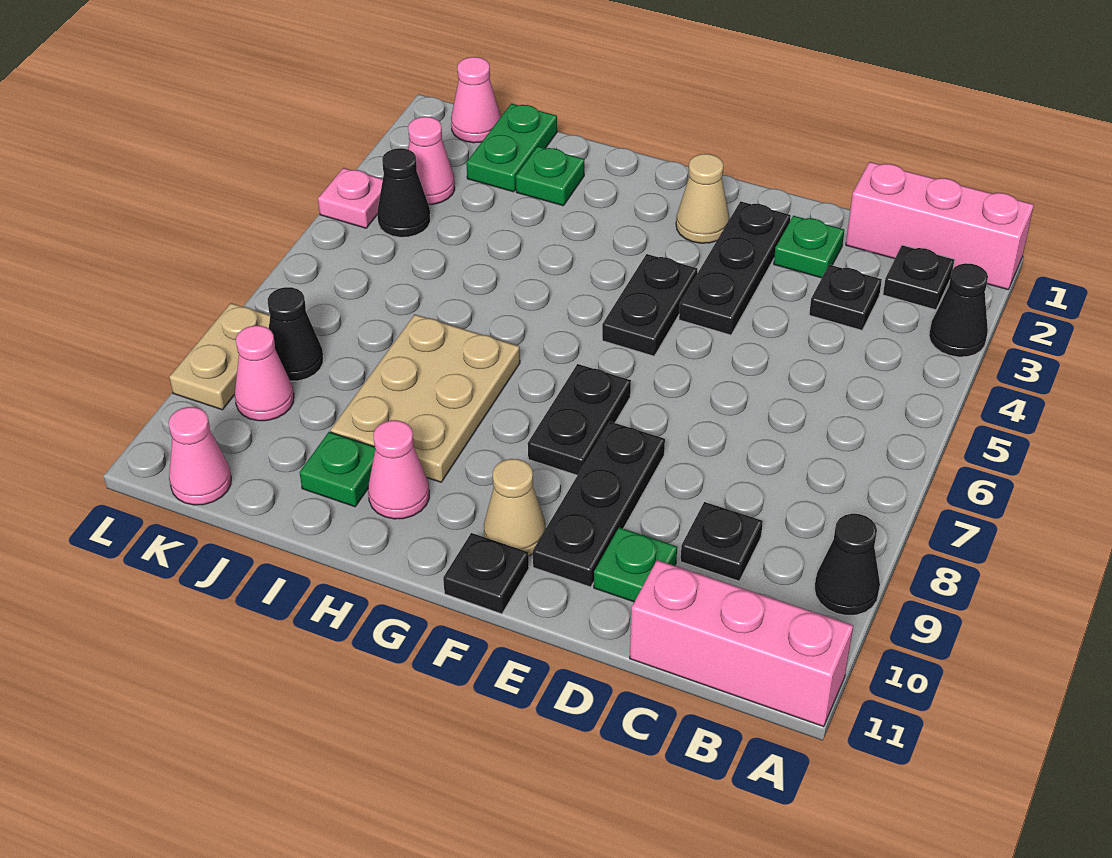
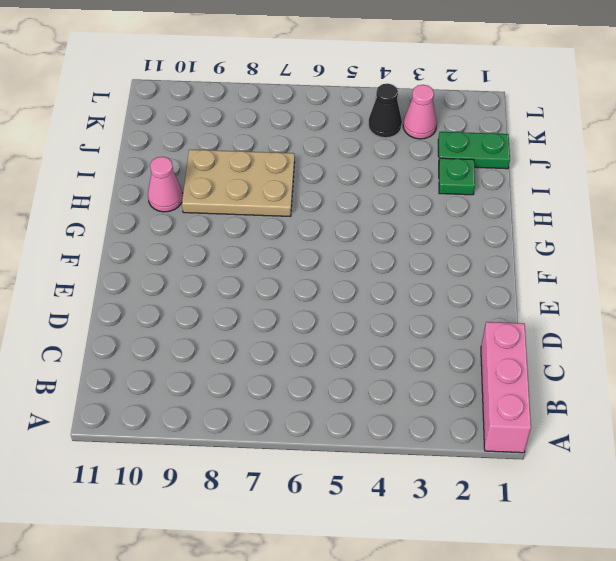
none -> black 1x1 cone [929,263,988,357]
none -> black 1x1 cone [815,514,880,615]
none -> pink 1x3 brick [630,560,853,727]

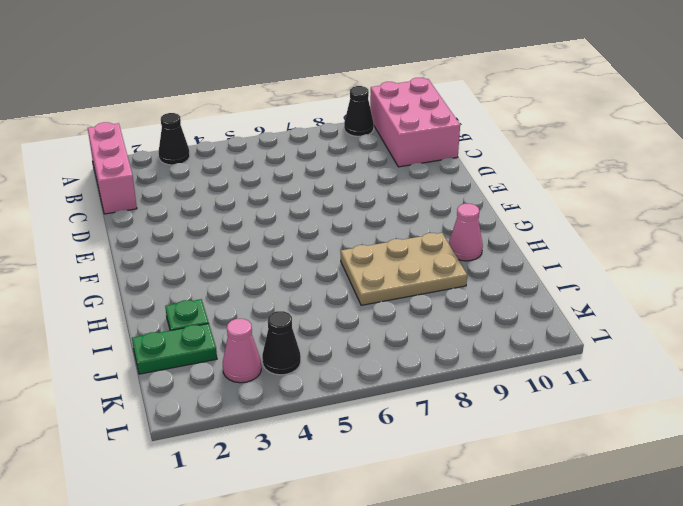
pink 2x3 brick [370,78,460,167] -> pink 1x3 brick [630,560,853,727]
none -> black 1x1 plate [883,245,955,310]
none -> black 1x1 plate [809,265,882,330]
none -> black 1x1 plate [680,502,763,581]

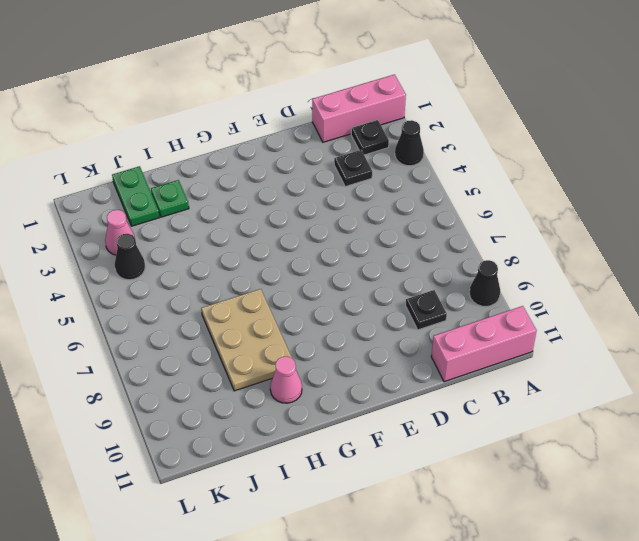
none -> green 1x1 plate [774,216,844,278]
none -> green 1x1 plate [594,527,677,602]
none -> black 1x3 plate [679,201,791,335]

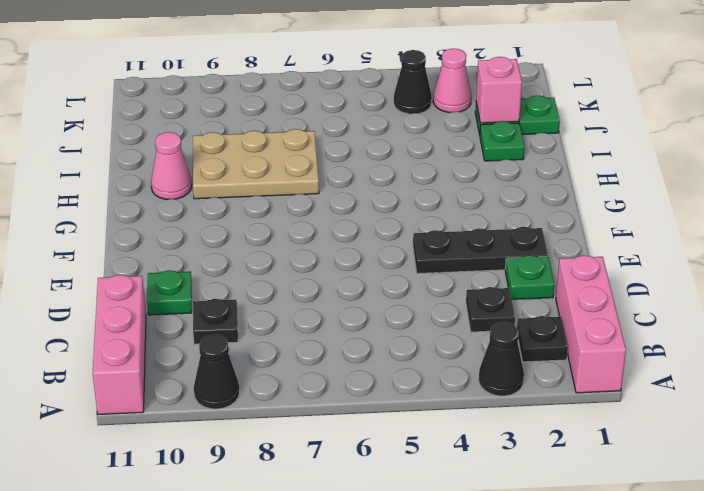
pink 1x1 brick [476,57,522,123] -> none
none -> black 1x3 plate [533,422,665,587]
none -> tan 1x1 cone [676,154,730,243]
none -> black 1x2 plate [602,254,697,356]

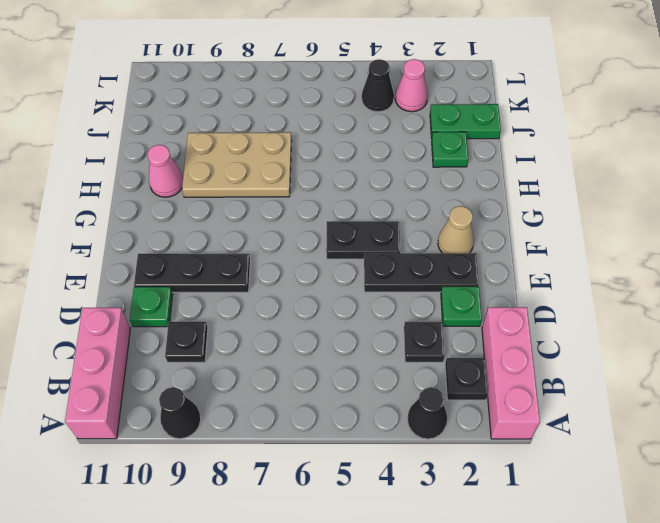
none -> black 1x2 plate [528,364,631,475]
none -> tan 1x1 cone [484,459,546,556]
none -> black 1x1 plate [443,533,529,614]

